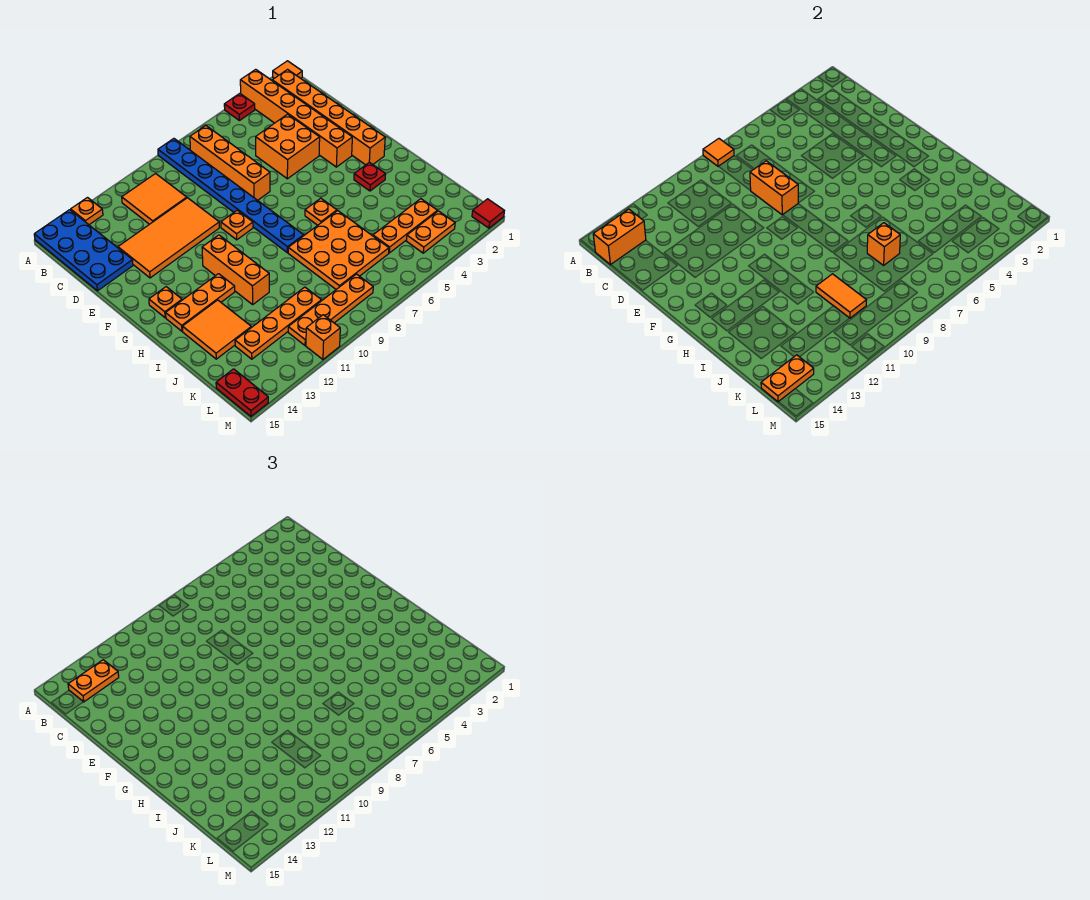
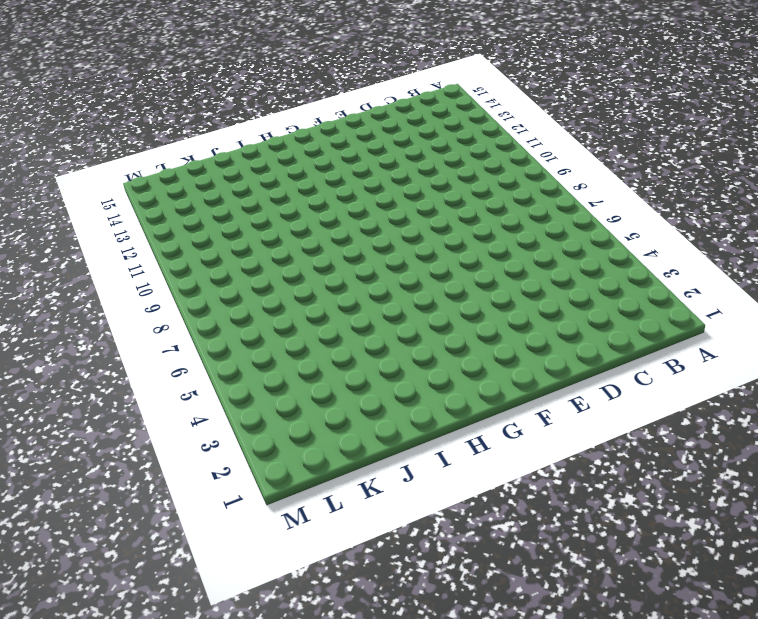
none -> orange 1x1 tile [273,61,302,78]
none -> orange 1x6 brick [240,69,352,167]
none -> red 1x1 plate [224,93,255,121]
none -> blue 1x8 plate [158,139,304,253]

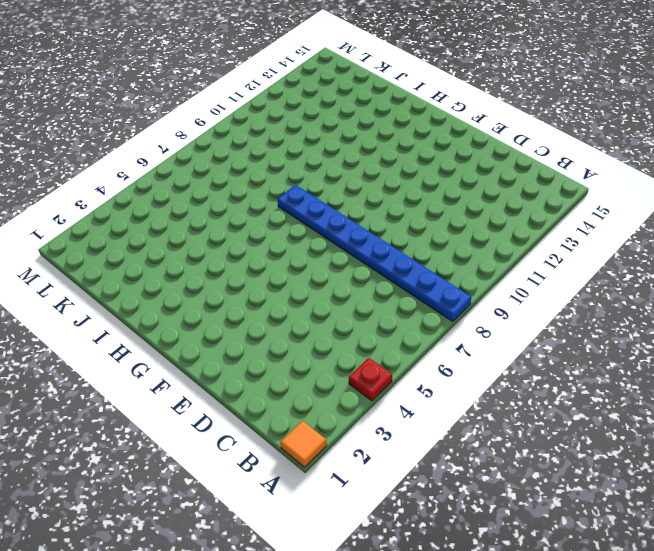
none -> orange 1x6 brick [240,69,352,167]
none -> orange 1x1 plate [71,198,103,225]
none -> blue 2x4 plate [34,210,133,291]
none -> orange 1x6 brick [272,70,385,165]

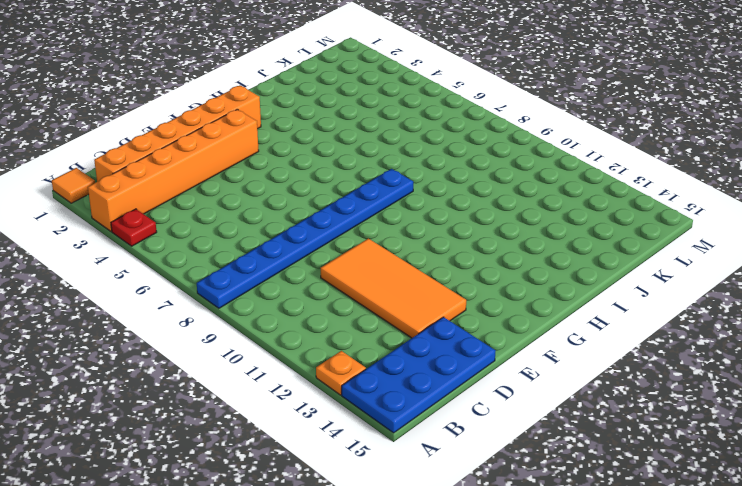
none -> orange 1x4 brick [190,126,270,200]
none -> orange 2x2 tile [122,174,187,224]
none -> orange 2x2 brick [256,114,320,179]
none -> orange 1x1 plate [221,210,253,240]

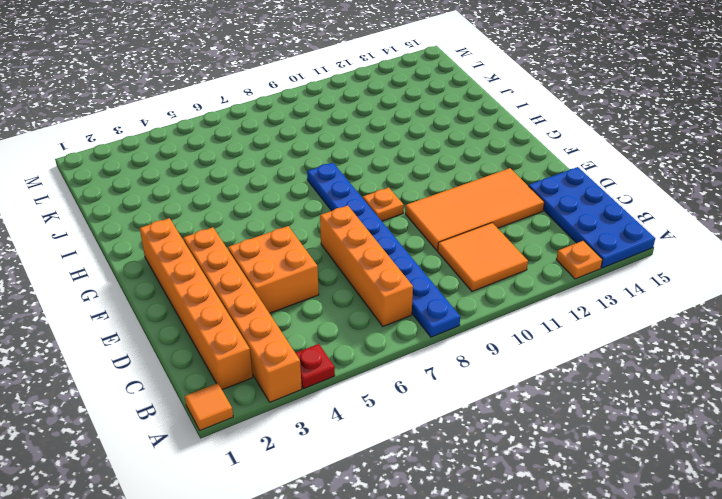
none -> orange 1x3 brick [202,235,269,304]
none -> orange 1x1 plate [149,287,182,318]
none -> red 1x1 plate [354,162,386,191]
none -> orange 1x1 plate [305,198,337,225]

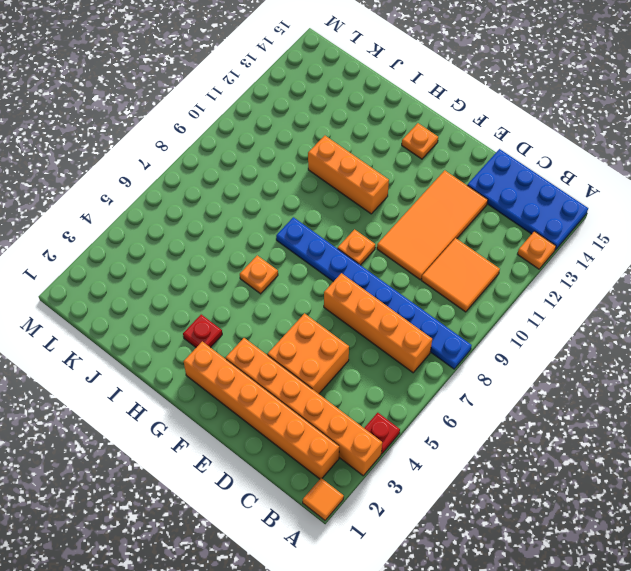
none -> orange 1x3 plate [166,274,235,331]
none -> orange 3x3 plate [288,211,389,289]
none -> orange 2x2 tile [183,300,251,359]
none -> orange 1x3 plate [373,199,437,253]

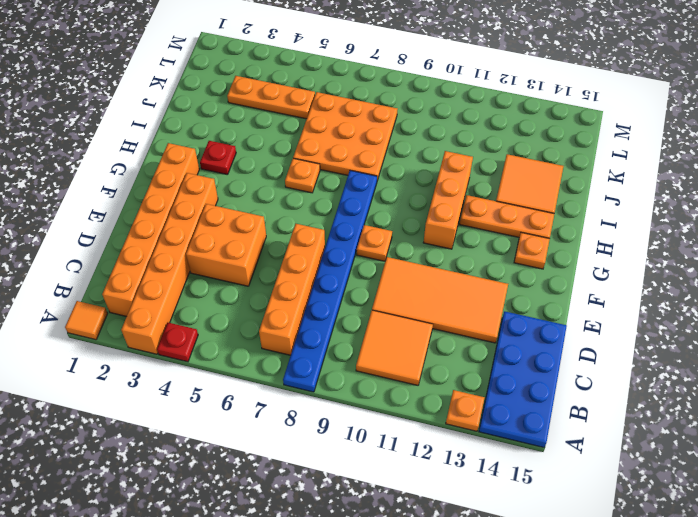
none -> orange 1x4 plate [235,287,321,359]
none -> orange 1x2 plate [407,211,455,253]
none -> orange 1x4 plate [288,274,373,345]
none -> red 1x2 plate [216,369,268,416]

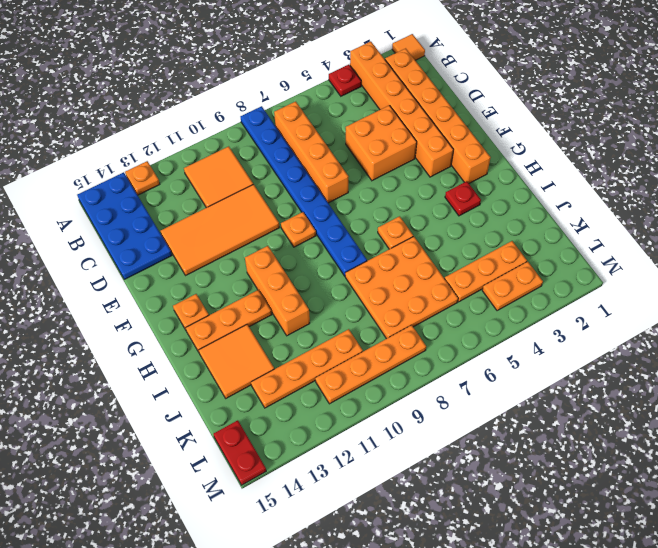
none -> red 1x1 tile [472,199,504,228]
none -> orange 1x1 brick [306,315,340,359]
none -> orange 1x1 tile [703,139,734,167]
none -> orange 1x2 brick [593,209,646,265]

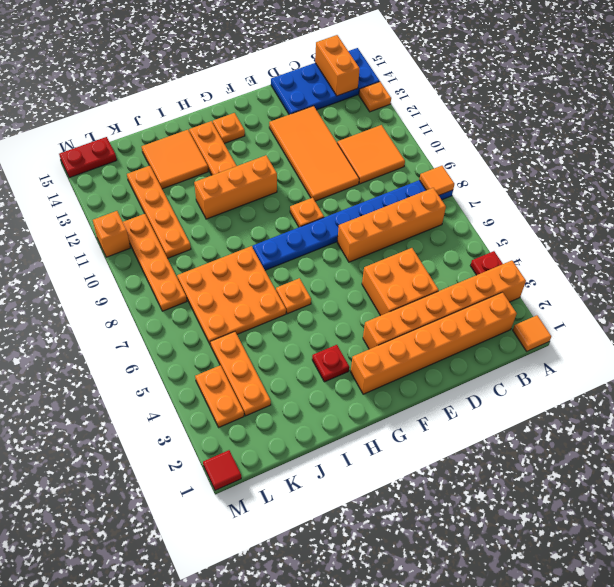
none -> orange 1x2 brick [750,161,798,215]
none -> orange 1x1 brick [867,223,900,265]
none -> orange 1x2 tile [816,274,866,318]
none -> orange 1x2 plate [761,355,814,402]

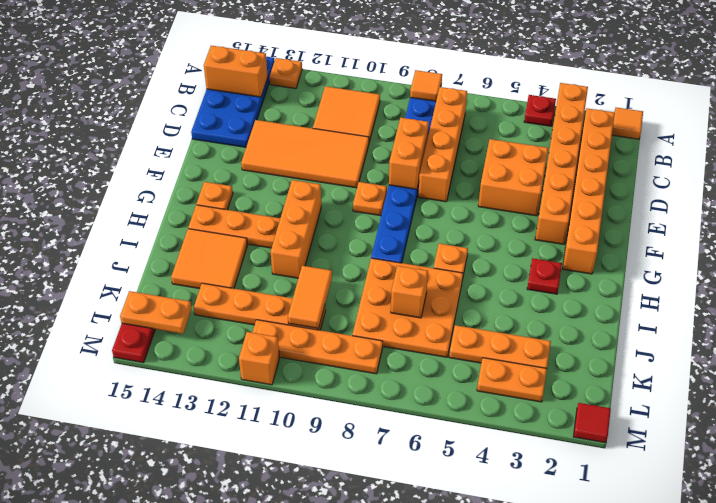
none -> orange 1x2 plate [68,660,119,702]

